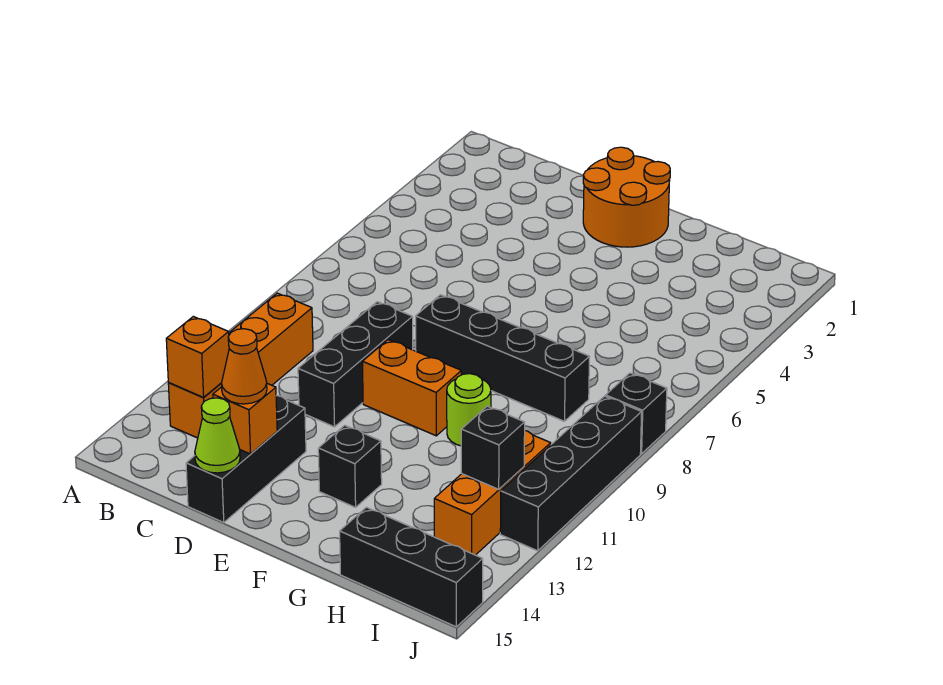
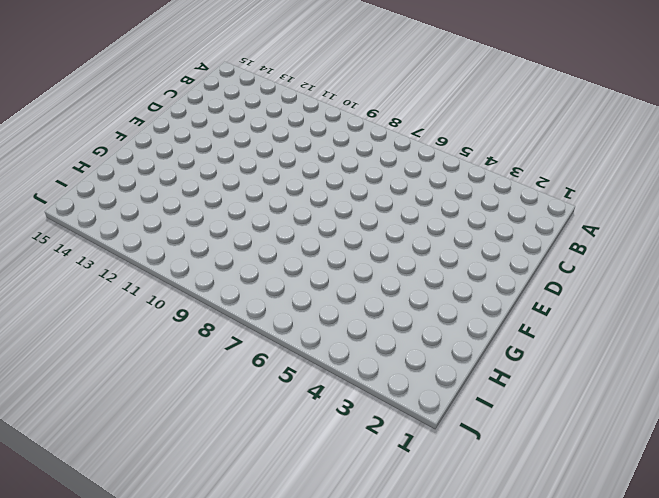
none -> orange 1x4 brick [168,293,313,438]
none -> black 1x3 brick [298,302,413,427]
none -> black 1x3 brick [186,396,306,522]

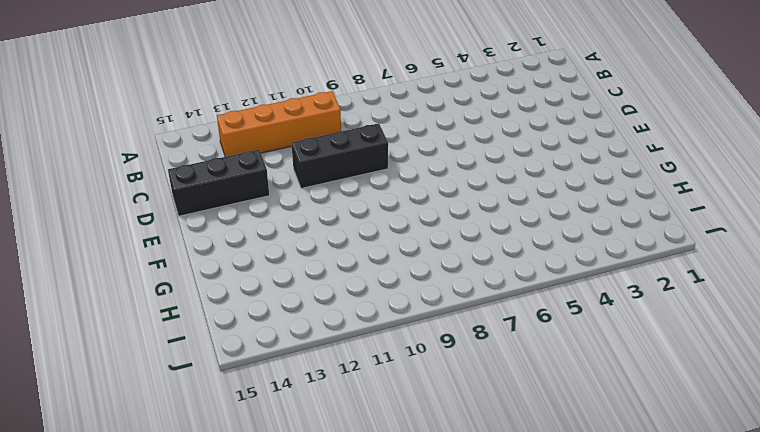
none -> orange 2x2 round brick [583,147,670,247]
none -> black 1x4 brick [416,295,589,421]
none -> orange 1x2 brick [362,340,461,436]

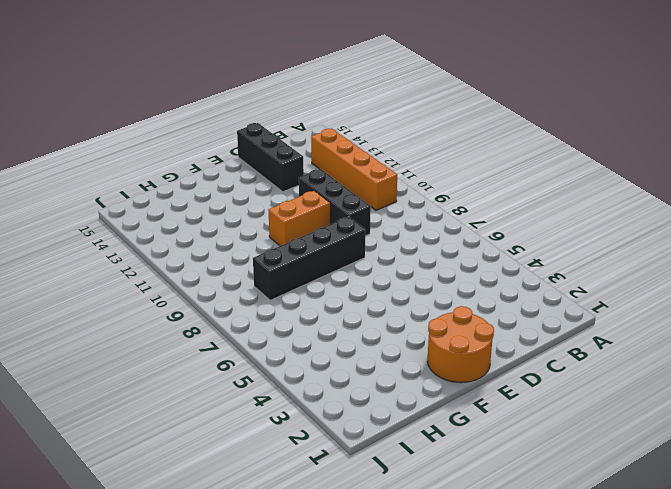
none -> black 1x1 brick [318,425,382,507]
none -> lime 1x1 round brick [447,374,491,446]
none -> black 1x3 brick [340,507,483,627]

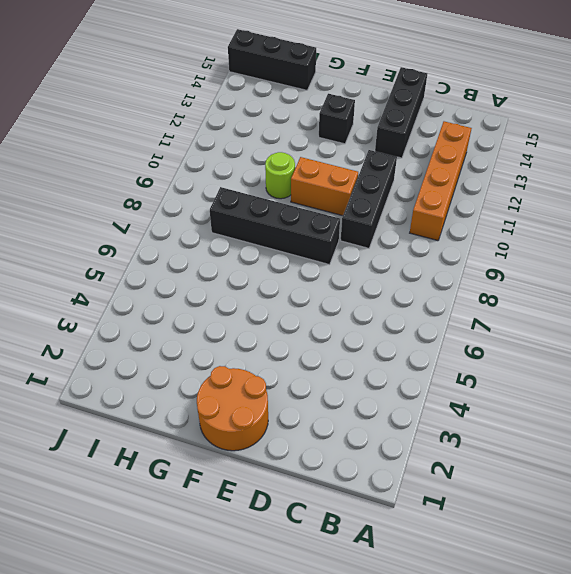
none -> orange 1x3 brick [434,431,551,555]
none -> black 1x1 brick [606,373,667,454]
none -> black 1x4 brick [500,396,642,551]

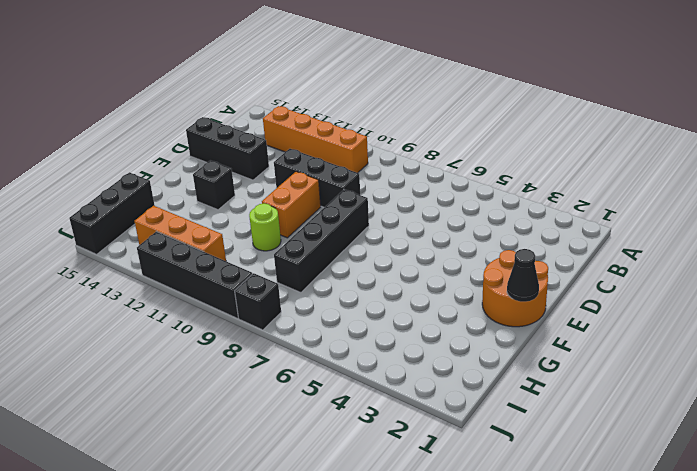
black 1x1 cone [507,249,539,302] -> none
none -> orange 1x1 brick [166,317,229,397]
none -> orange 1x1 brick [213,384,277,454]
none -> lime 1x1 cone [195,398,240,473]

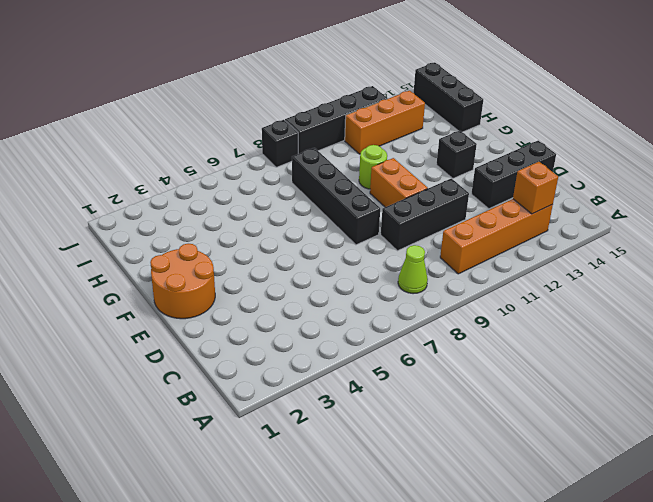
lime 1x1 cone [398,245,428,294] -> lime 1x1 cone moved to [195,398,240,473]
none -> orange 1x1 brick [213,384,277,454]
none -> black 1x1 brick [461,406,525,489]
none -> orange 1x1 cone [222,329,267,404]

